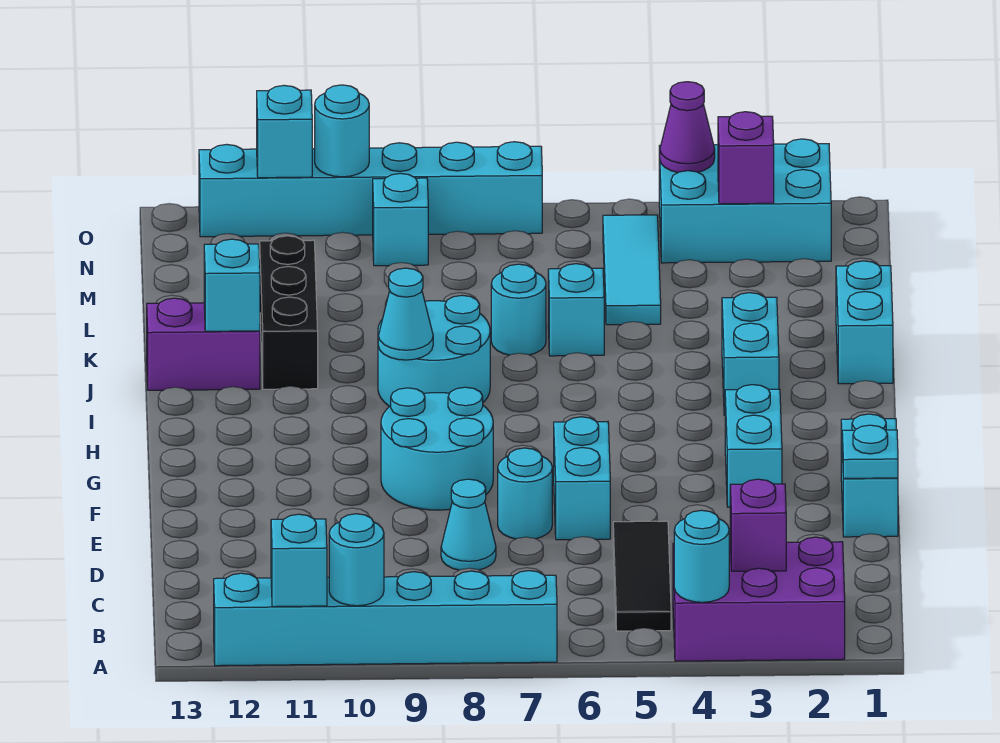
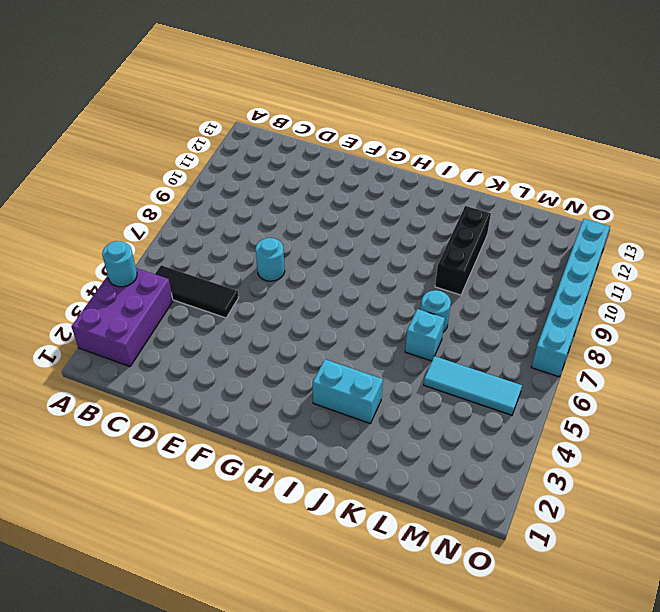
black 1x3 brick [435,206,491,295] -> black 1x3 brick turned to [260,236,318,389]
none -> cyan 1x6 brick [214,571,557,666]
none -> cyan 1x1 cone [441,479,496,570]
none -> cyan 1x2 brick [841,414,898,537]
none -> cyan 1x2 brick [554,417,610,540]

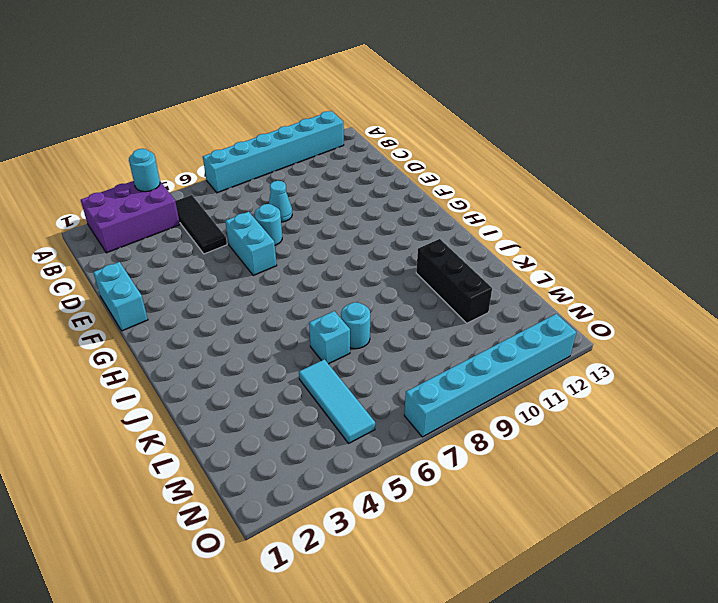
none -> cyan 1x2 brick [725,385,782,507]
none -> cyan 2x2 round brick [381,387,493,510]
none -> cyan 1x2 brick [722,293,779,415]
none -> cyan 2x2 round brick [378,295,490,407]

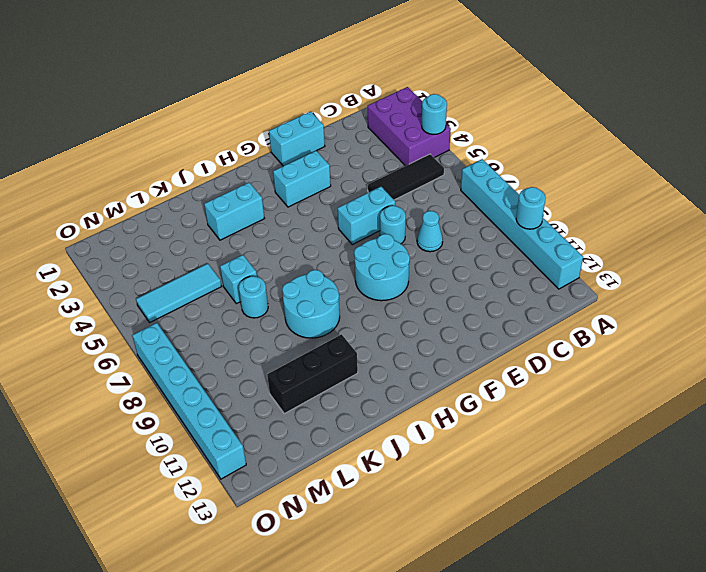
none -> cyan 1x2 brick [836,261,893,384]
none -> purple 1x2 brick [147,298,260,390]
none -> cyan 2x3 brick [659,139,831,263]
none -> cyan 1x1 brick [373,173,428,266]

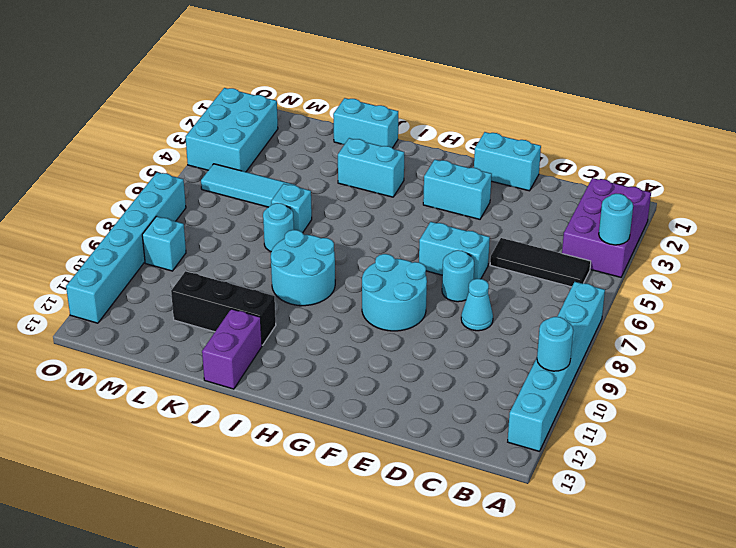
none -> cyan 1x1 brick [271,514,327,607]
none -> purple 1x1 brick [730,479,786,571]
none -> cyan 1x1 plate [842,425,898,478]
none -> cyan 1x1 cone [378,268,433,360]

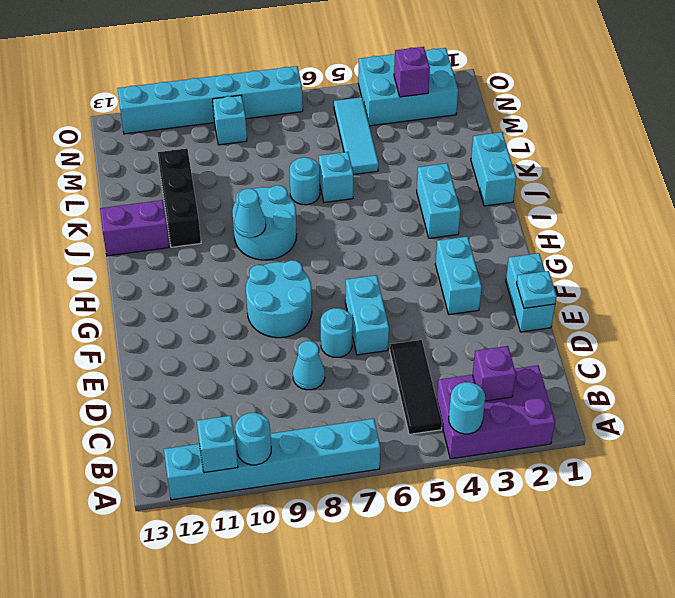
none -> cyan 1x1 brick [204,239,260,331]
none -> purple 1x1 cone [660,82,715,172]
none -> cyan 1x1 round brick [315,85,369,177]
none -> cyan 1x1 brick [257,85,312,178]

